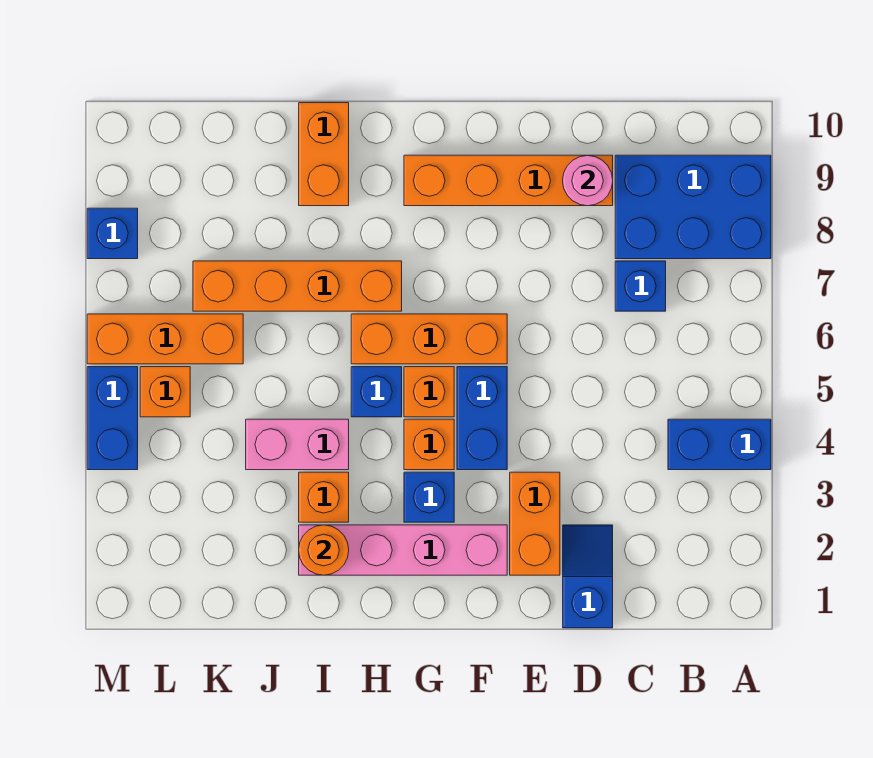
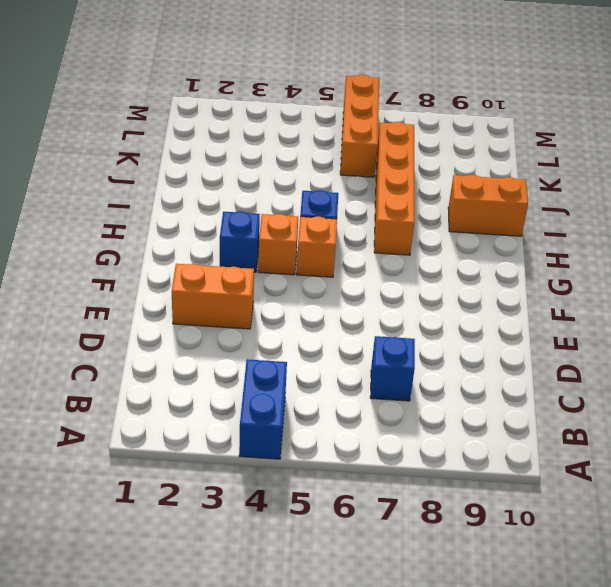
none -> blue 2x3 brick [615,155,771,259]
none -> blue 1x2 slope [563,525,613,628]
none -> orange 1x4 brick [404,155,613,206]

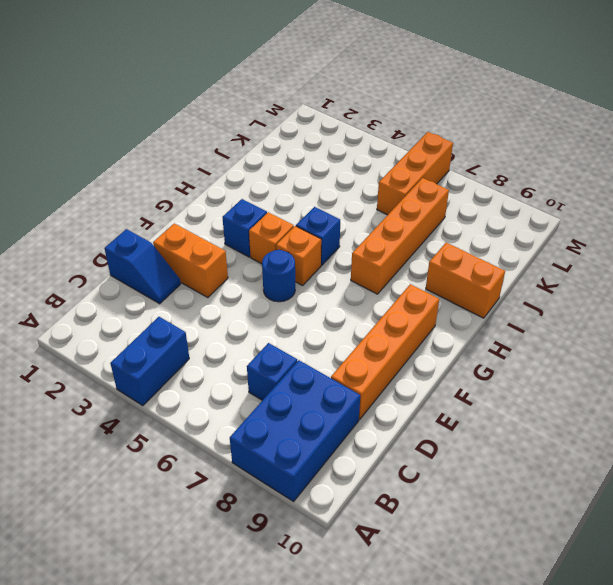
blue 1x1 round brick [262,250,295,302] -> blue 1x2 brick [457,367,507,470]
none -> pink 1x4 brick [299,525,507,575]
none -> orange 1x3 brick [351,314,507,364]
none -> orange 1x1 brick [299,472,349,522]

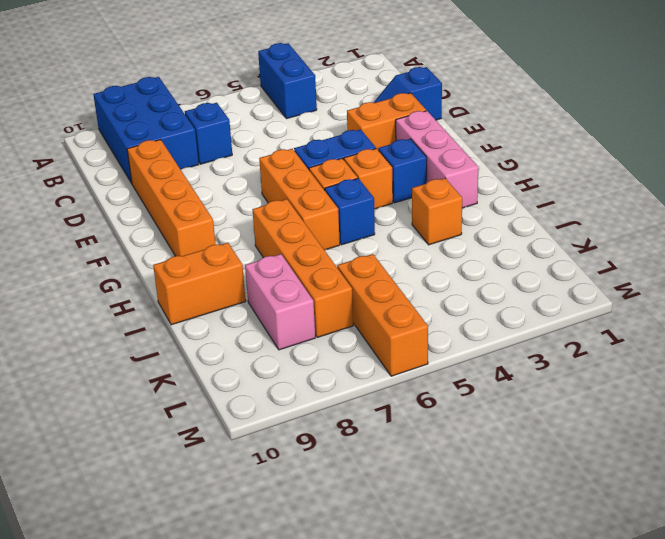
pink 1x3 brick [396,111,478,208] -> pink 1x4 brick [299,525,507,575]
pink 1x2 brick [245,254,315,350] -> pink 1x2 brick moved to [246,419,349,470]
none -> orange 1x1 brick [140,367,190,417]
none -> blue 1x2 brick [87,367,138,470]
none -> blue 1x1 brick [87,208,138,259]

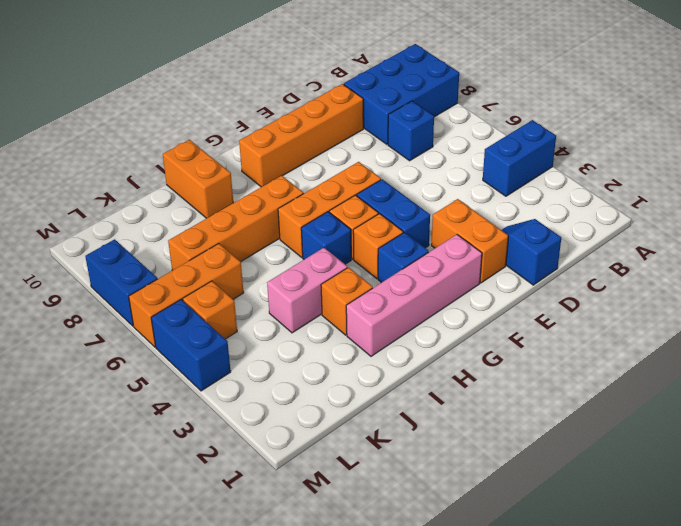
blue 1x2 brick [85,239,157,326] -> blue 1x1 brick [87,208,138,259]
none -> pink 1x1 round brick [563,156,613,206]
none -> orange 1x1 round brick [299,525,349,575]

